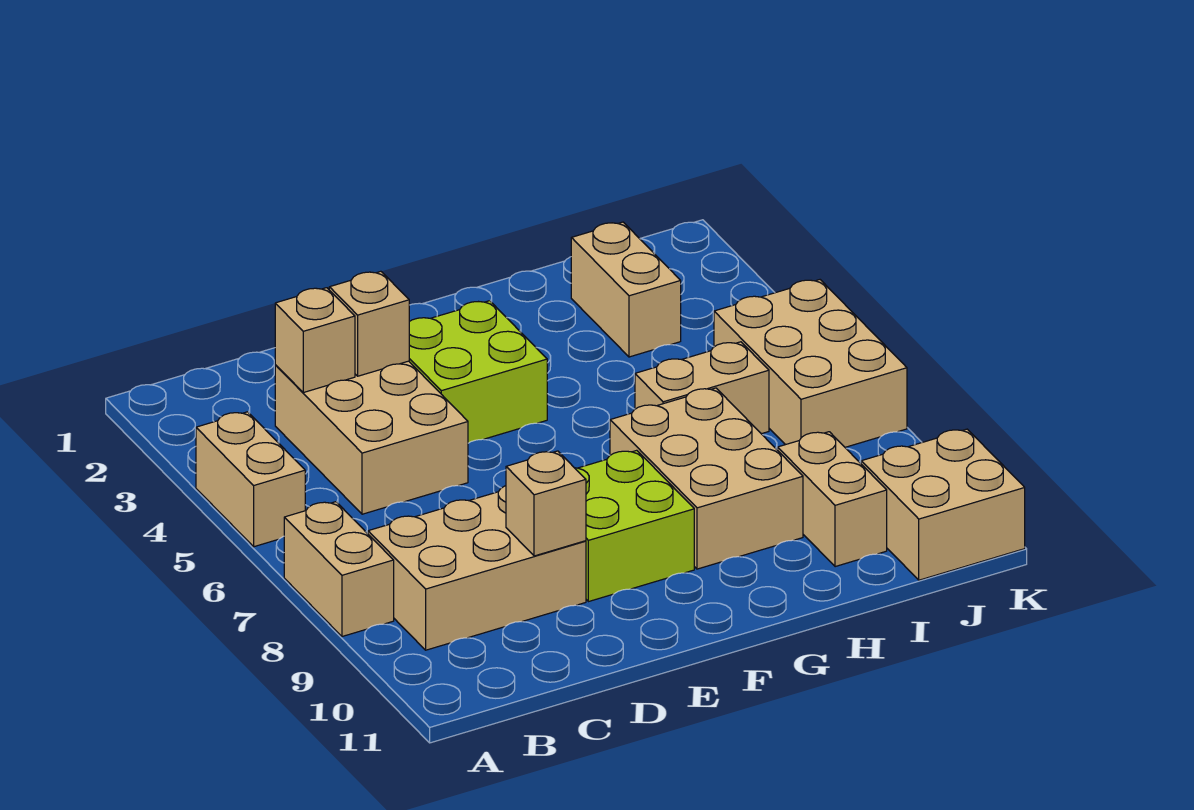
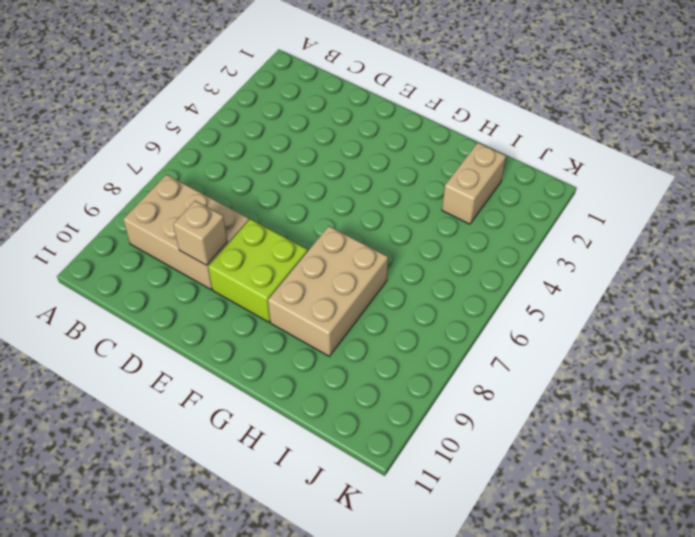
none -> tan 1x2 brick [196,412,305,547]
none -> tan 1x2 brick [284,502,394,636]
none -> tan 2x3 brick [275,361,468,514]

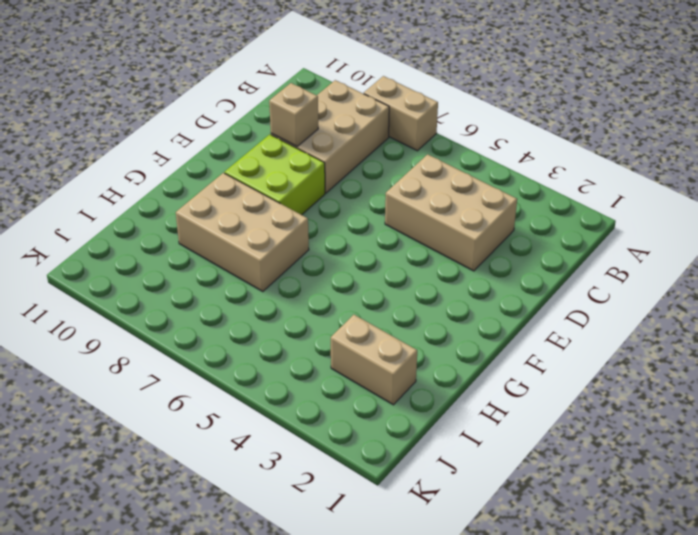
none -> tan 1x2 brick [196,412,305,547]
none -> lime 2x2 brick [409,301,547,443]
none -> tan 1x2 brick [635,342,769,434]

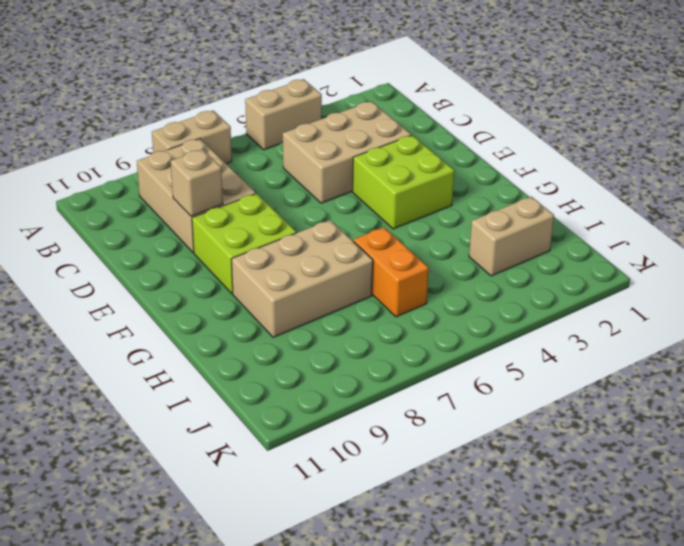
orange 1x2 brick [353,227,429,317] -> tan 1x2 brick [635,342,769,434]
none -> tan 1x2 brick [778,432,887,567]
none -> tan 2x3 brick [714,280,907,447]
none -> tan 2x2 brick [861,429,1025,580]

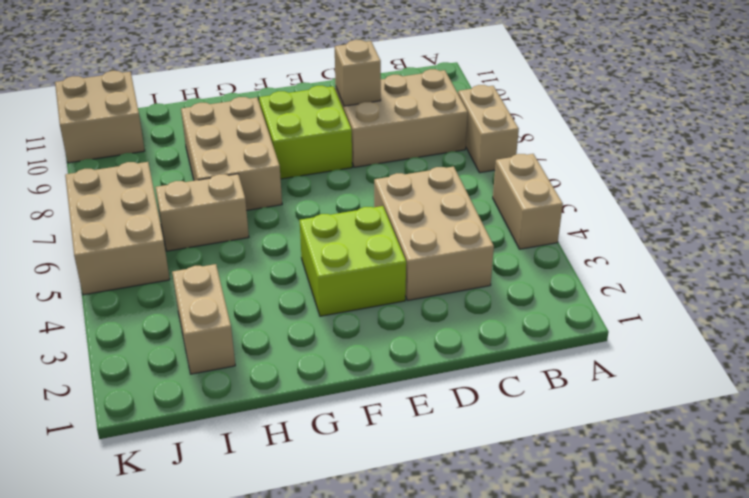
none -> tan 1x2 brick [778,432,887,567]
none -> tan 1x1 brick [275,288,355,393]
none -> tan 1x1 brick [329,271,409,376]

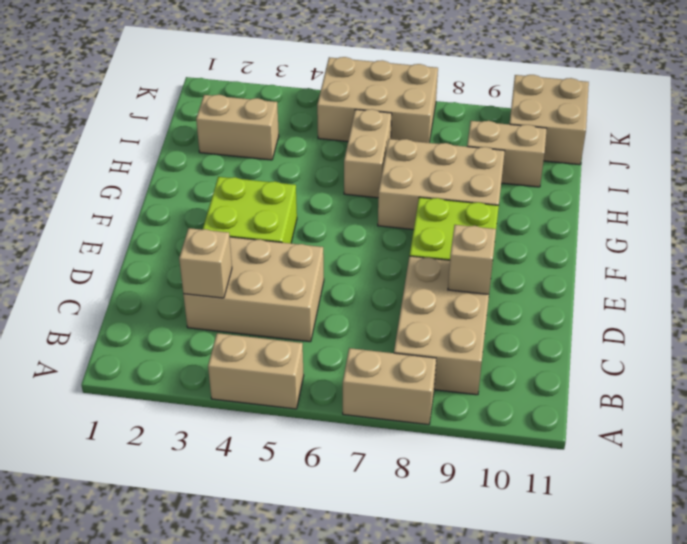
none -> tan 1x1 brick [329,271,409,376]

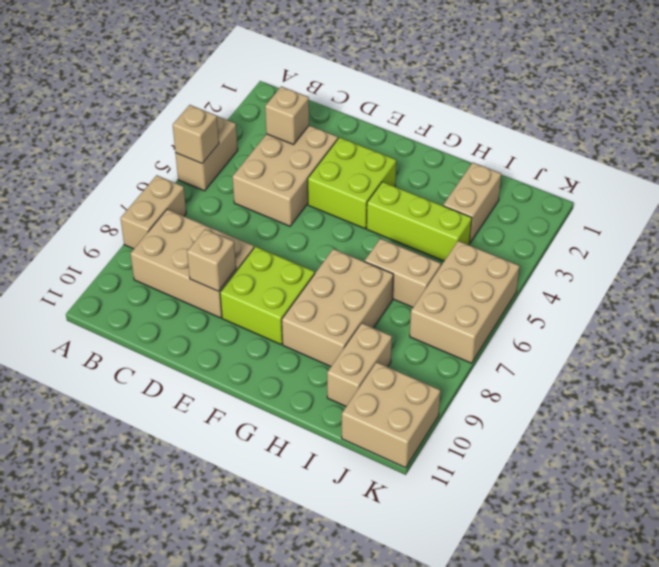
tan 1x1 brick [173,105,219,163] -> tan 1x1 brick moved to [329,271,409,376]
lime 1x3 brick [366,182,472,261] -> none

